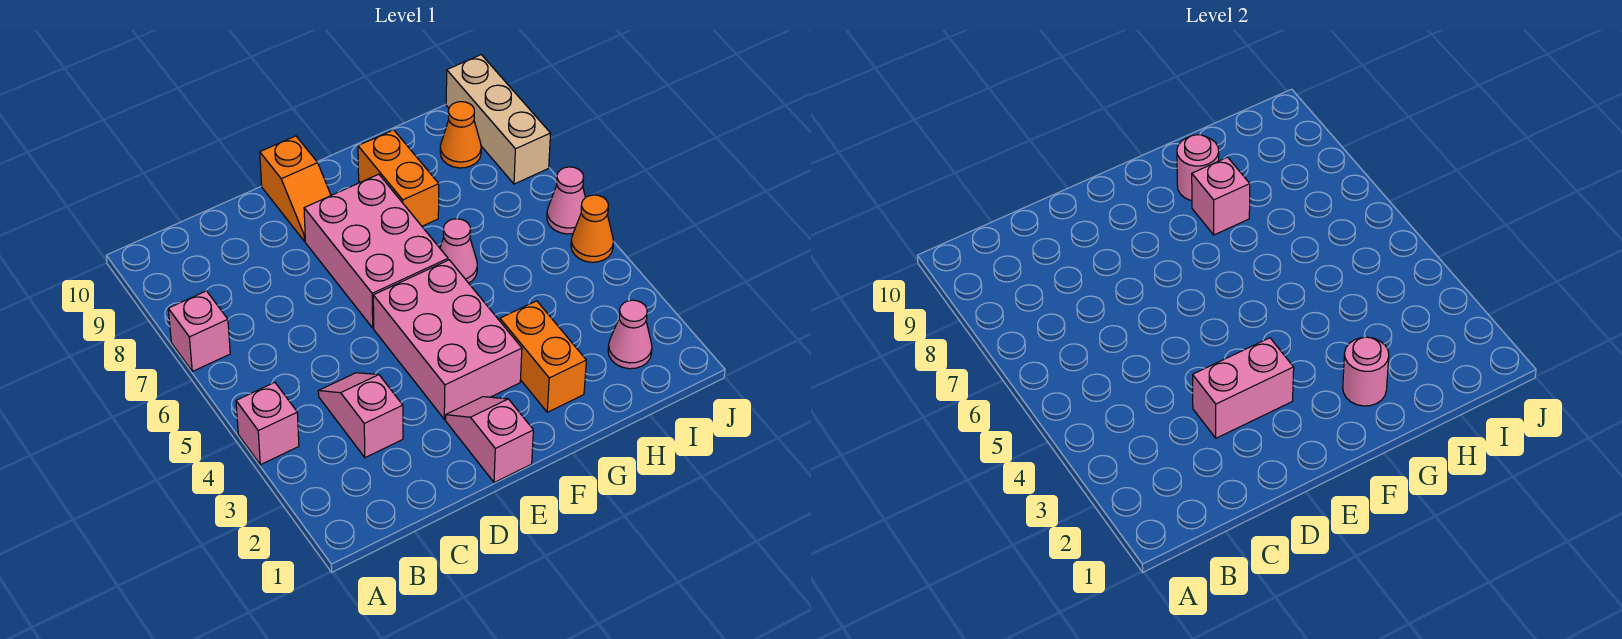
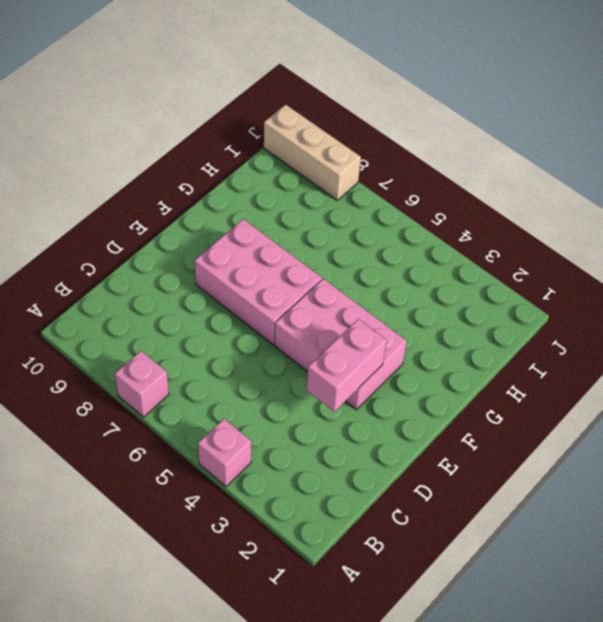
none -> pink 1x2 slope [318,373,403,458]
none -> pink 1x2 slope [445,397,533,483]
none -> orange 1x2 slope [260,136,331,241]

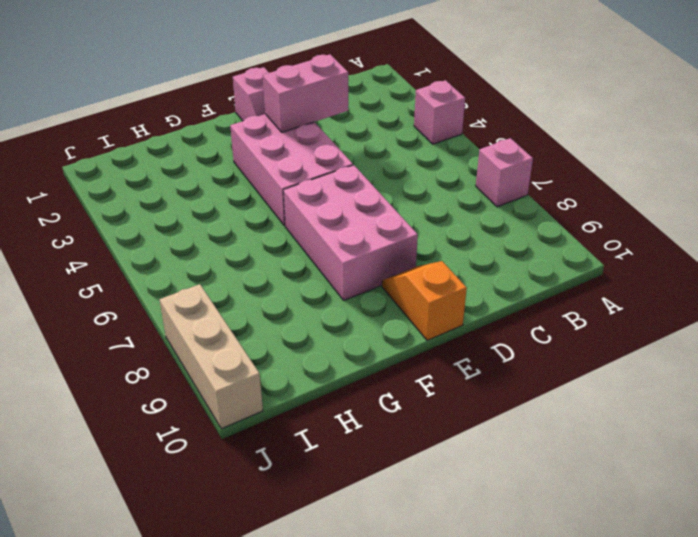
none -> pink 1x2 slope [318,373,403,458]
none -> orange 1x2 brick [500,301,586,412]
none -> pink 1x1 cone [440,219,477,283]

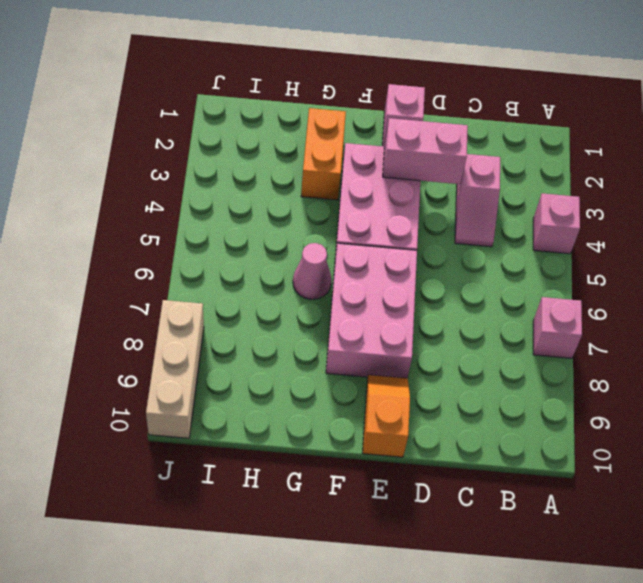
none -> orange 1x2 brick [358,130,439,226]
none -> pink 1x1 cone [608,300,652,369]
none -> orange 1x1 cone [440,102,481,168]

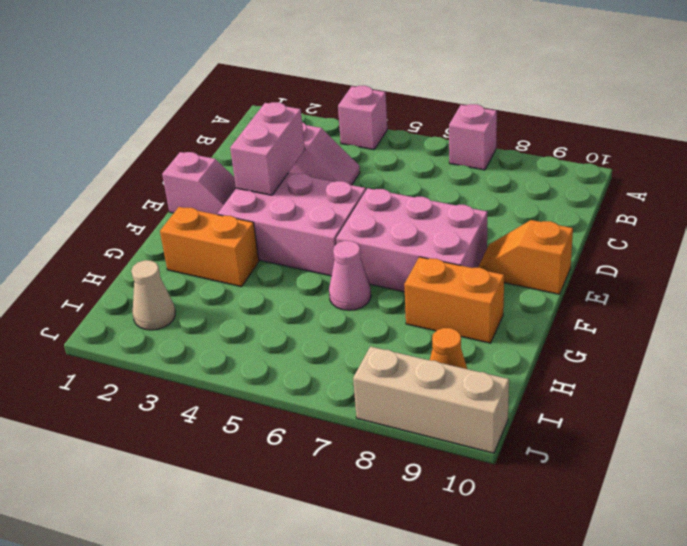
tan 1x1 cone [131,260,175,330] -> pink 1x1 cone [608,300,652,369]
none -> orange 1x1 cone [571,195,614,262]
none -> pink 1x1 cone [547,167,585,234]
none -> pink 1x1 round brick [1343,337,1389,406]

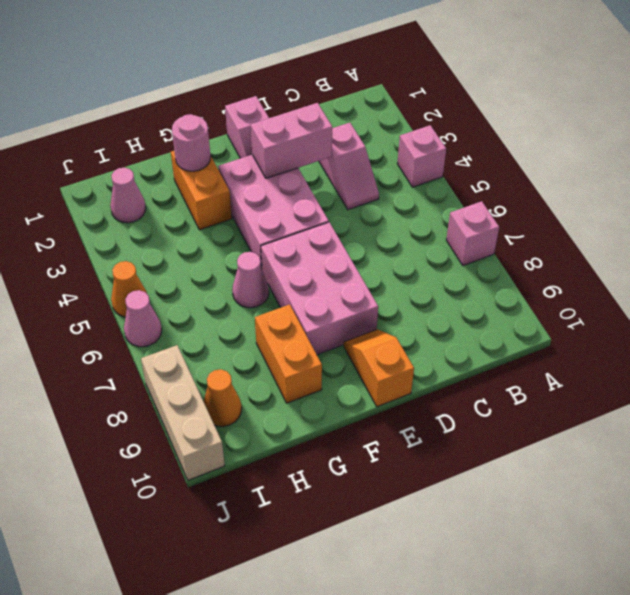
none -> pink 1x1 brick [1192,157,1250,235]
none -> pink 1x1 round brick [1177,135,1219,201]

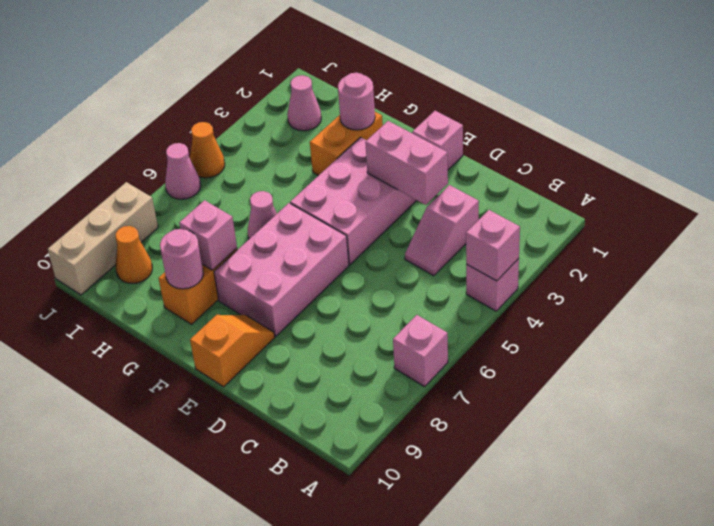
pink 1x1 brick [466,210,520,281] -> none

